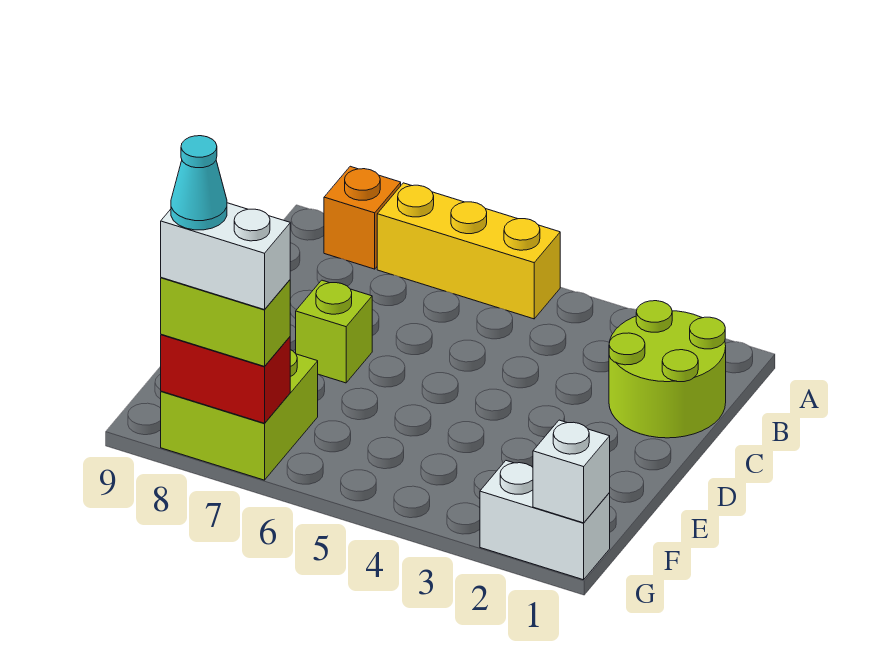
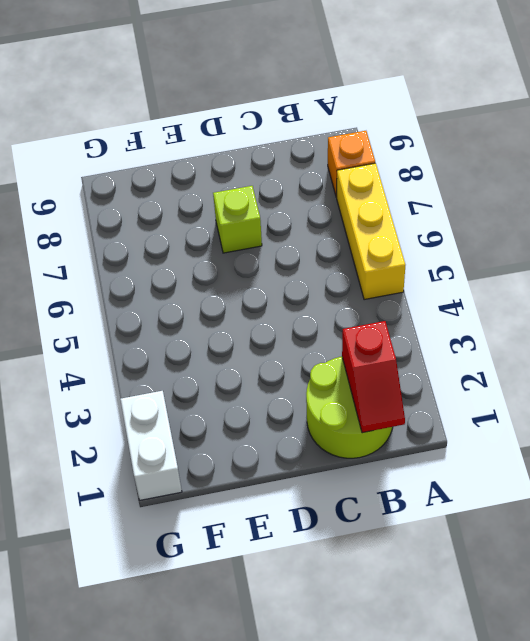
red 1x2 slope [342,321,405,433] -> none
none -> lime 2x2 brick [161,350,318,480]
none -> white 1x1 brick [533,420,610,523]

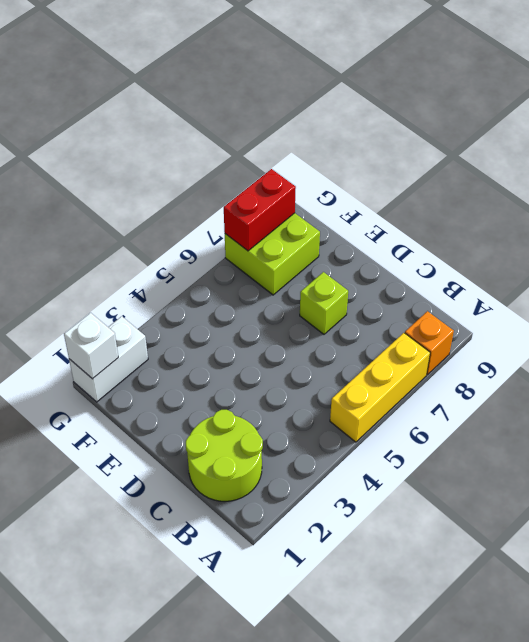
none -> lime 1x2 brick [161,278,290,366]
none -> white 1x2 brick [161,203,290,310]

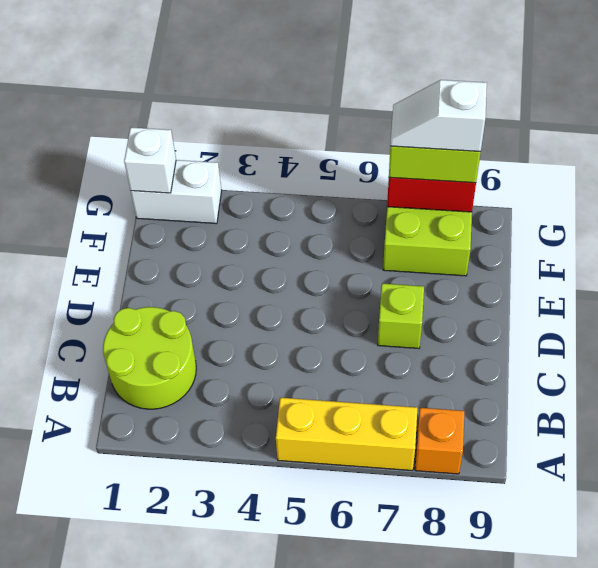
white 1x2 slope [390,80,487,152] -> white 1x2 brick [161,203,290,310]
none -> cyan 1x1 cone [171,136,227,230]

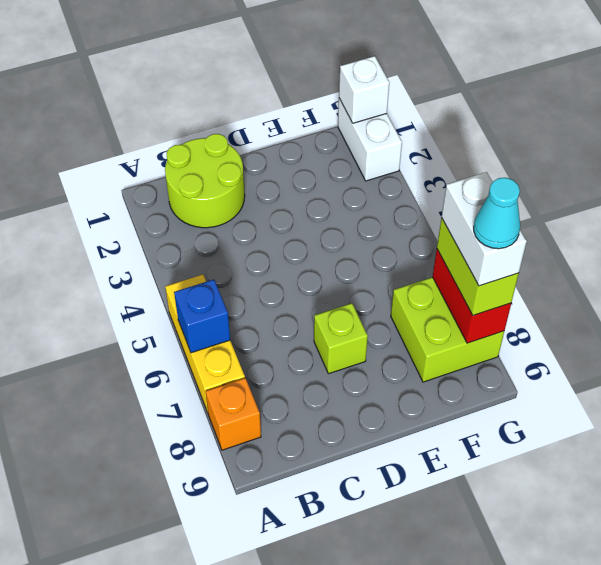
blue 1x1 brick [174,280,230,353] -> none

